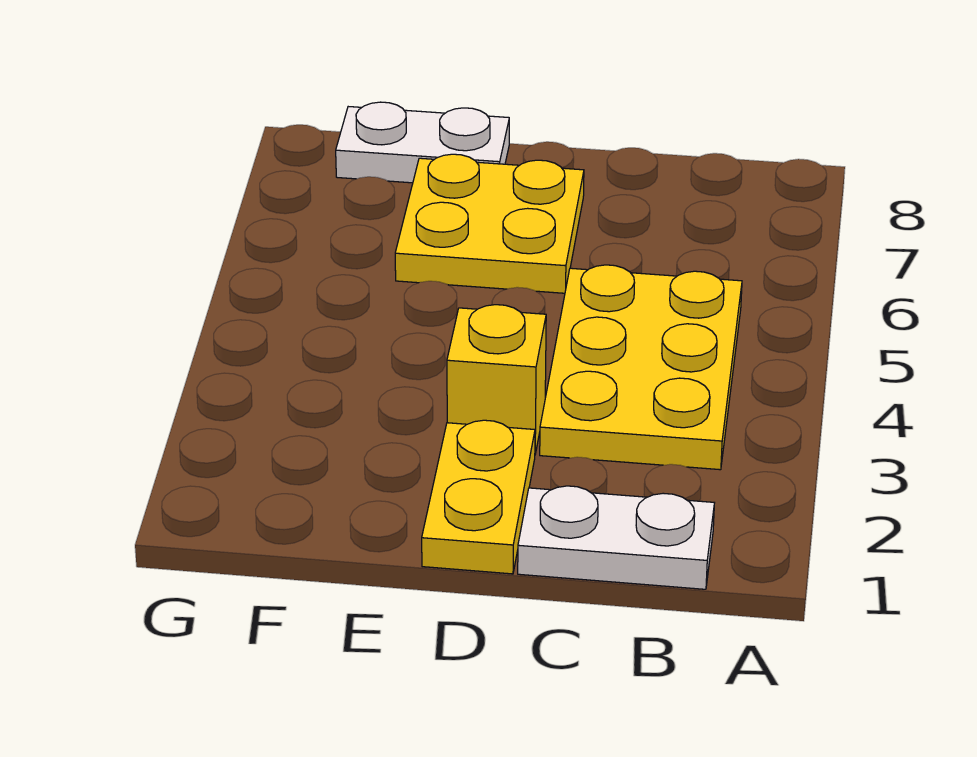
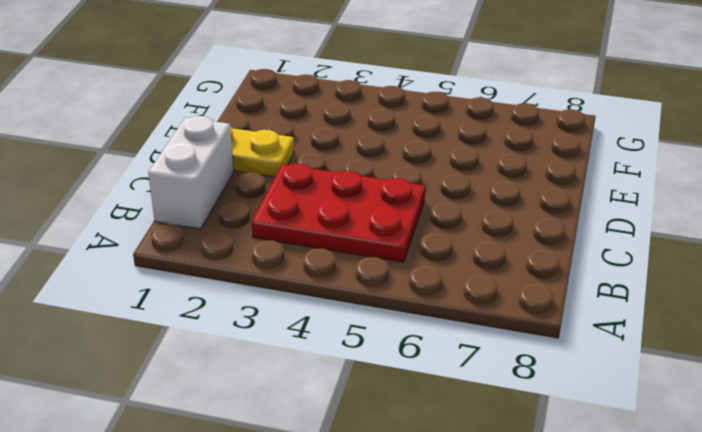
white 1x2 brick [148,116,234,229] -> white 1x2 plate [518,486,714,589]
red 2x3 plate [252,164,425,262] -> yellow 2x3 plate [540,265,742,470]
none -> yellow 1x1 brick [447,305,546,454]
none -> yellow 2x2 plate [395,154,584,293]

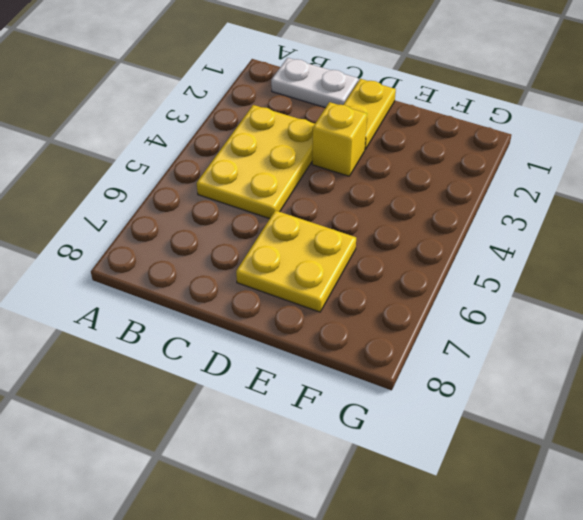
none -> white 1x2 plate [336,102,509,183]

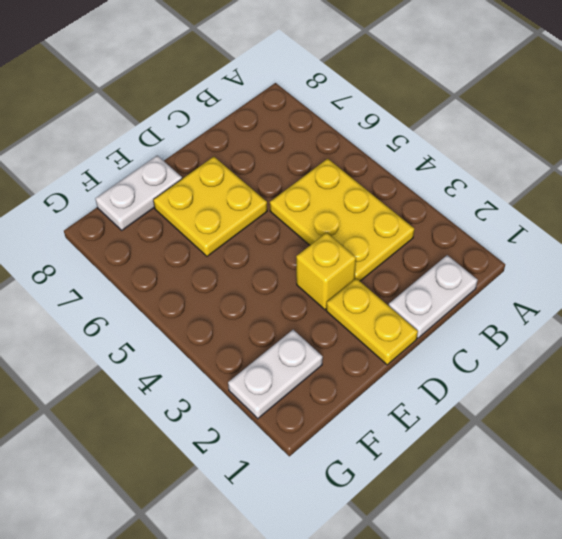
white 1x2 plate [228,330,323,419] -> none

